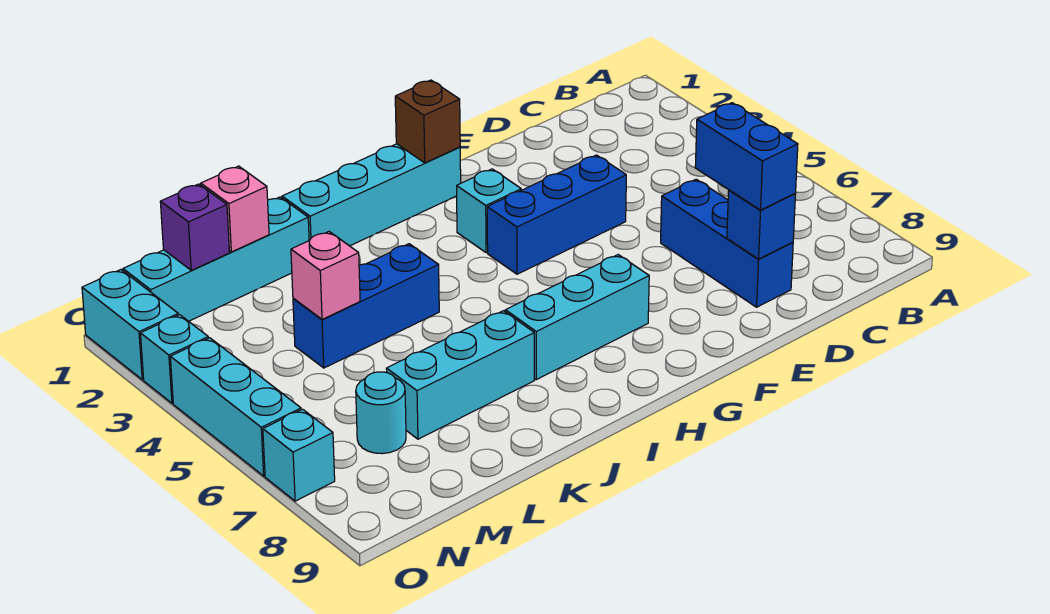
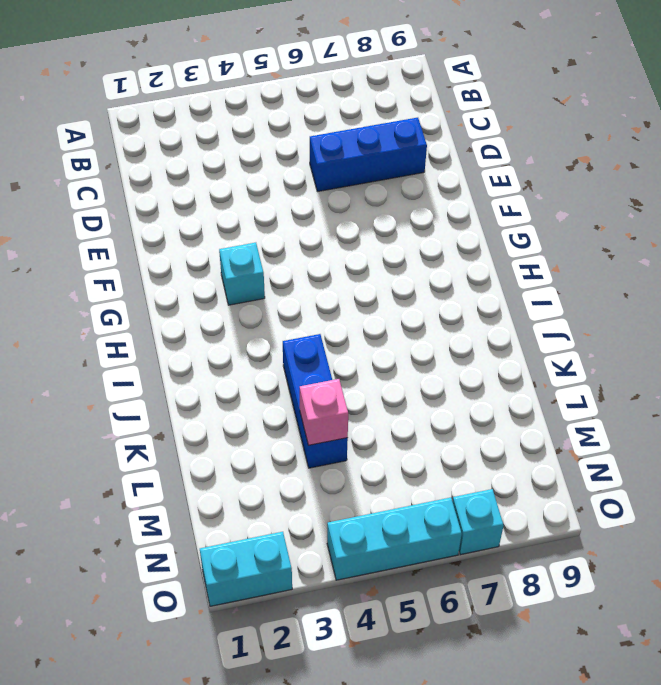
none -> blue 1x3 brick [487,155,626,274]
none -> cyan 1x4 brick [282,144,461,246]
none -> cyan 1x3 brick [505,255,649,380]

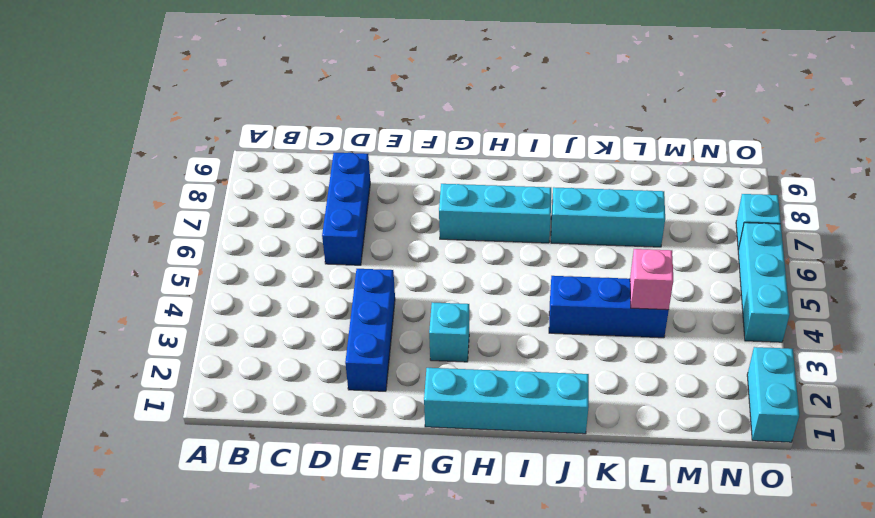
blue 1x3 brick [345,269,395,391] -> blue 1x3 brick turned to [487,155,626,274]
none -> cyan 1x4 brick [123,197,309,321]
none -> cyan 1x1 round brick [356,372,406,454]
none -> cyan 1x1 brick [140,315,208,403]

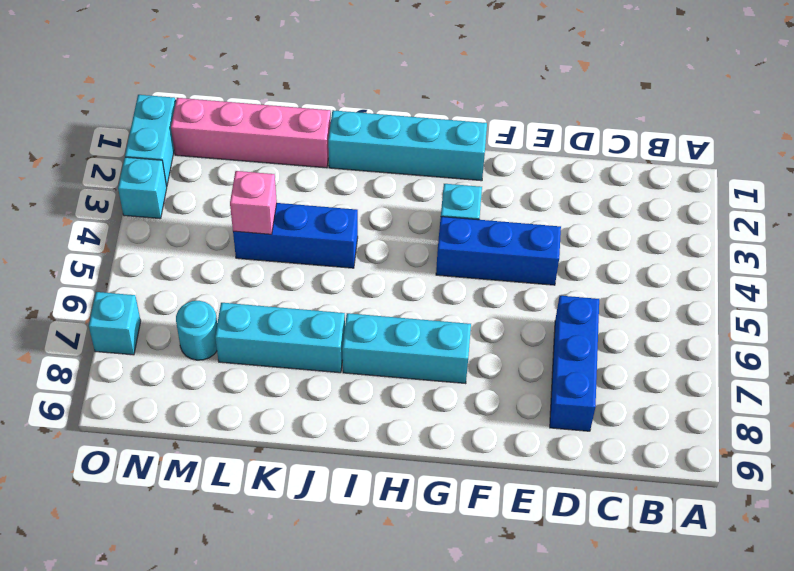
pink 1x4 brick [171,98,331,168] -> cyan 1x4 brick [123,197,309,321]
none -> cyan 1x3 brick [170,338,301,476]
none -> blue 1x1 brick [727,190,795,259]
none -> brown 1x1 brick [395,80,460,163]

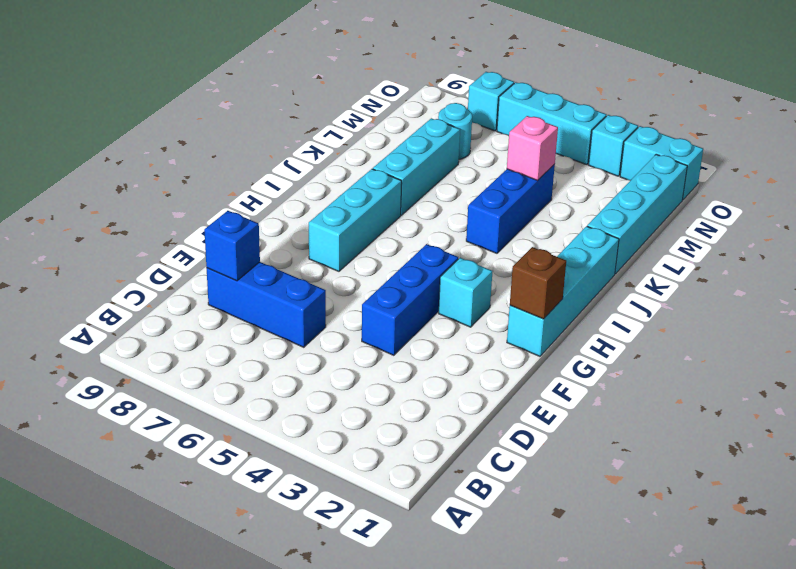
none -> pink 1x1 brick [201,166,269,252]
none -> purple 1x1 brick [160,184,229,270]
none -> blue 1x2 brick [695,103,798,210]

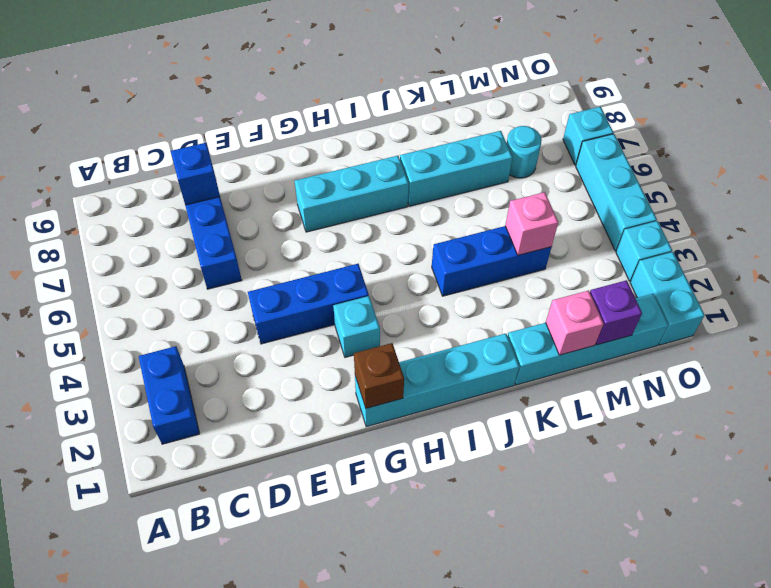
blue 1x2 brick [139,346,199,444] -> blue 1x2 brick moved to [695,103,798,210]

